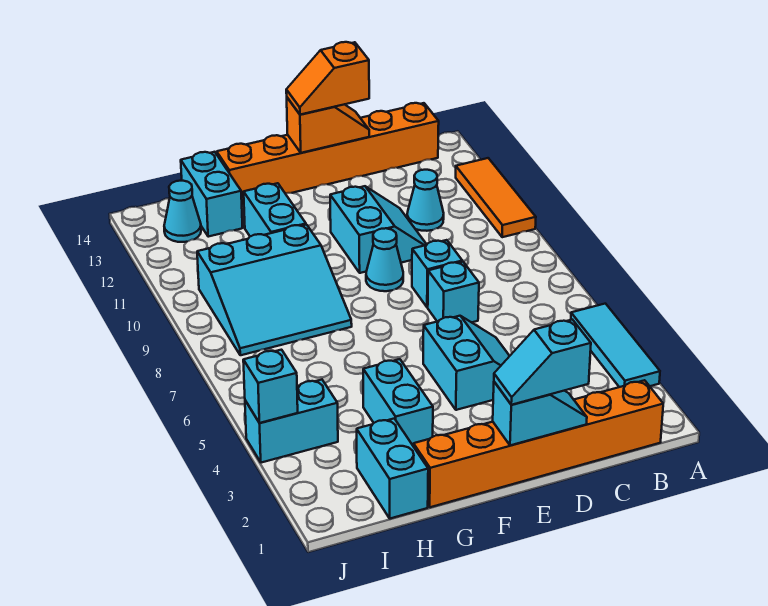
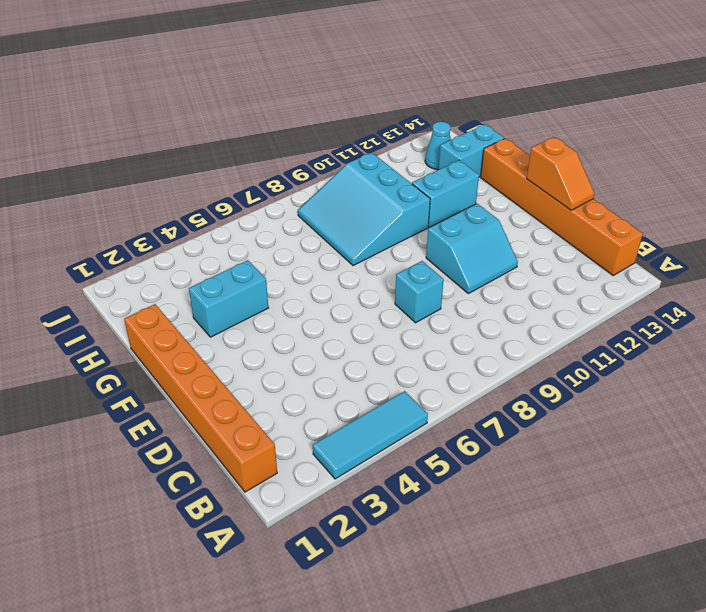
none -> orange 1x3 tile [456,158,536,237]
none -> cyan 1x1 cone [407,170,444,231]
none -> cyan 2x2 slope [423,316,509,410]

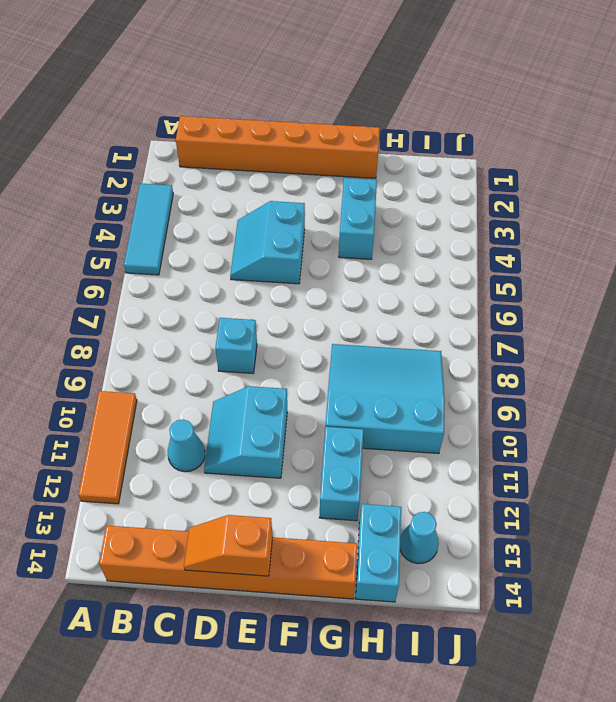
none -> cyan 1x1 brick [428,262,479,322]
none -> cyan 1x1 cone [366,228,403,291]
none -> cyan 1x2 brick [357,419,428,519]

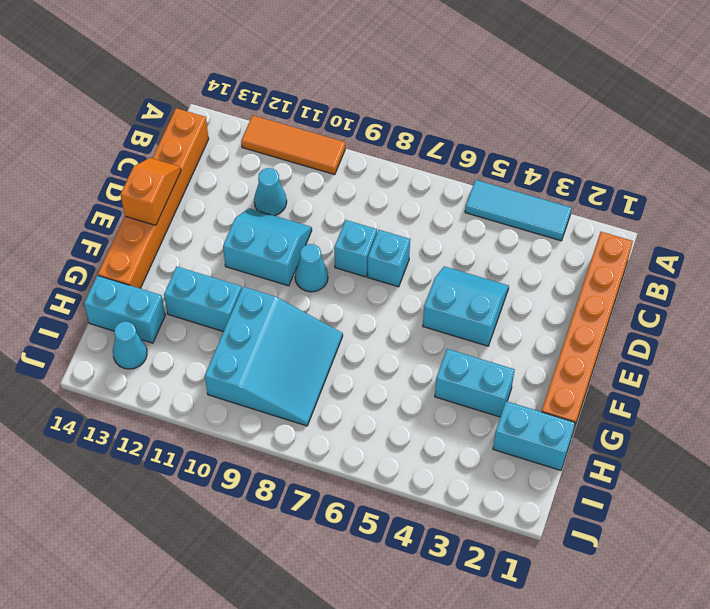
none -> cyan 1x2 brick [245,380,338,463]
none -> cyan 1x2 slope [493,382,587,446]
none -> cyan 1x1 brick [243,350,298,423]

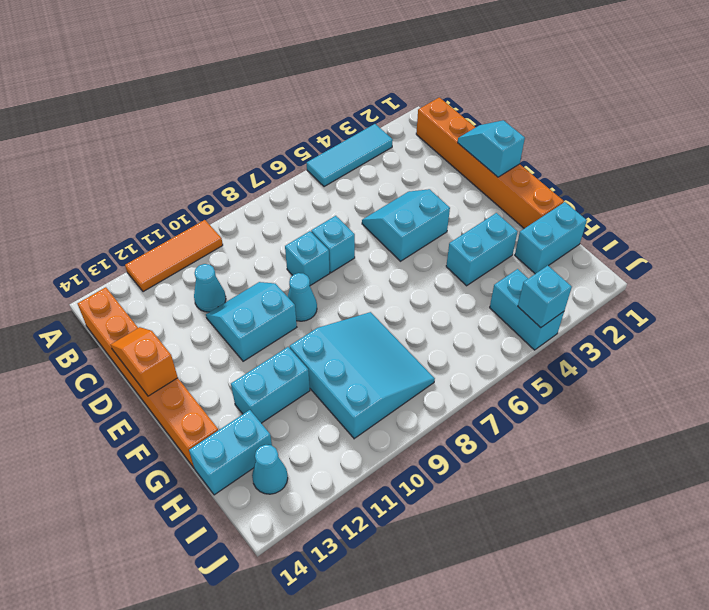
none -> cyan 1x2 slope [494,320,591,405]
none -> orange 1x2 slope [286,42,369,115]

